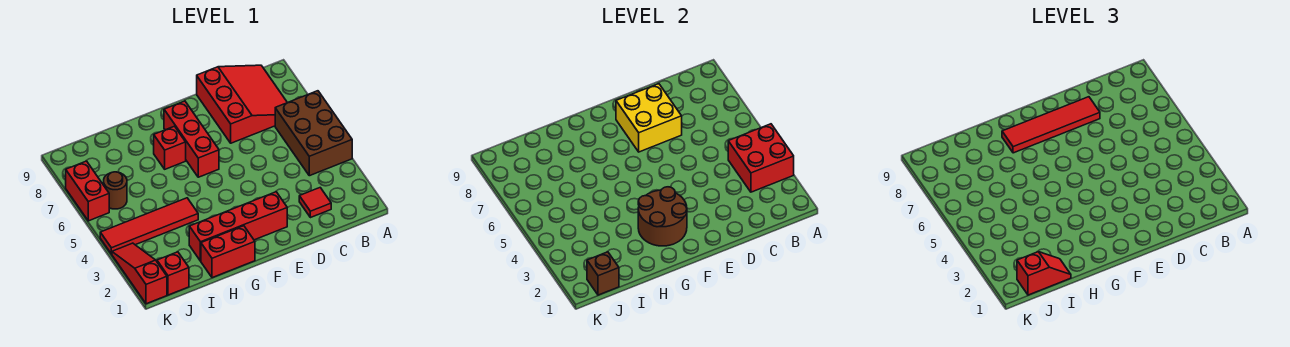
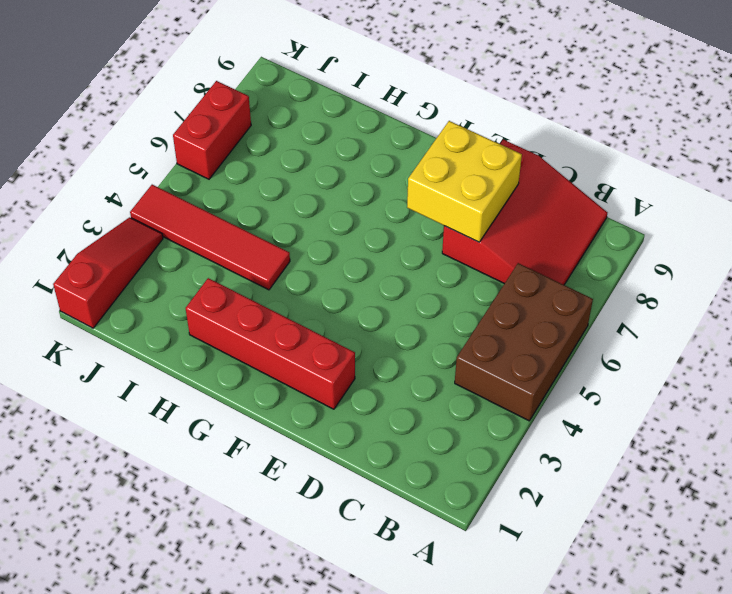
none -> red 1x1 tile [299,188,331,218]
none -> red 1x3 brick [164,101,219,177]
none -> red 1x2 brick [201,226,255,278]

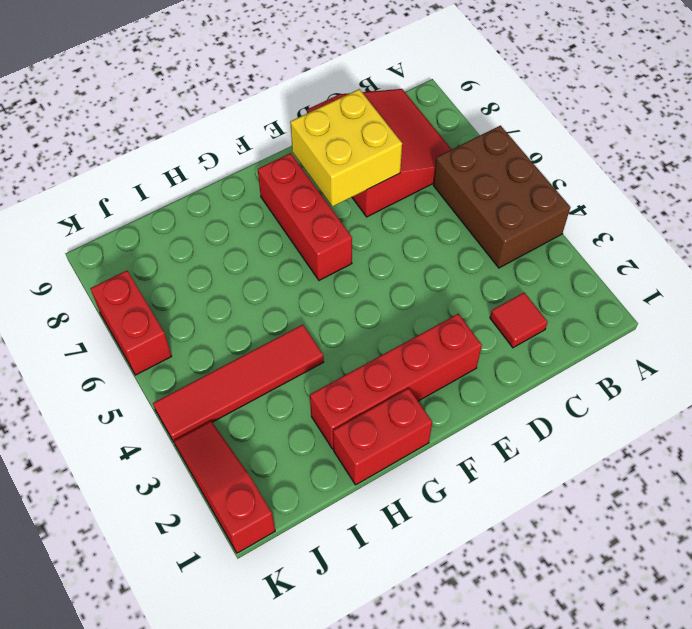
none -> red 1x1 brick [154,126,186,169]
none -> red 1x1 brick [157,252,189,295]
none -> brown 1x1 round brick [104,172,127,209]

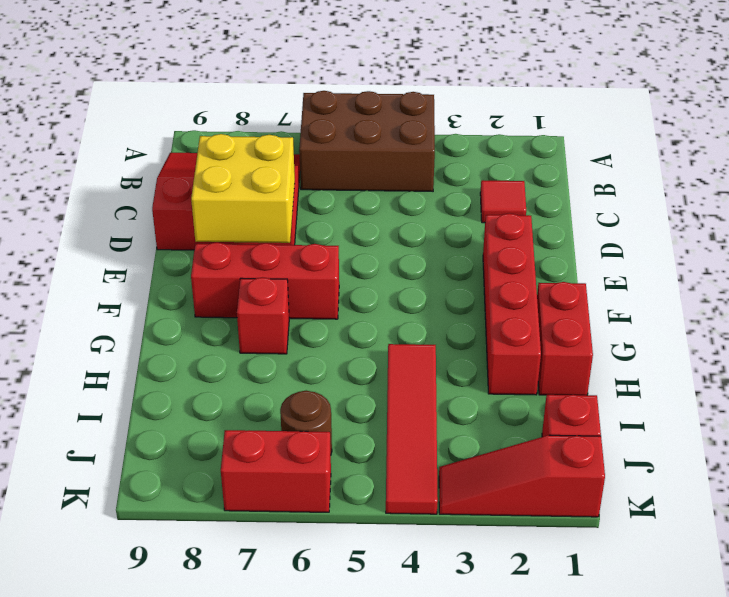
none -> red 2x2 brick [728,124,794,192]
none -> brown 2x2 round brick [638,187,687,246]
none -> brown 1x1 brick [587,252,619,295]

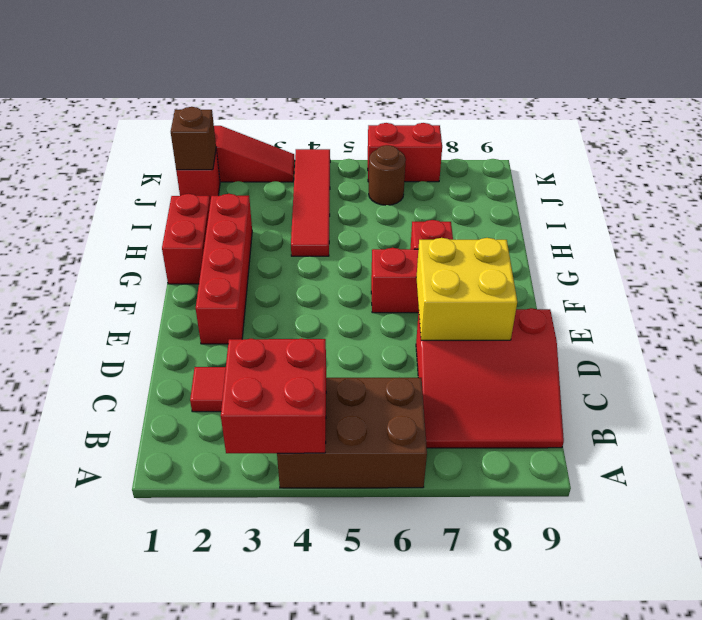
none -> brown 2x2 round brick [638,187,687,246]
none -> red 1x4 tile [1002,97,1100,153]
none -> red 1x2 slope [1017,252,1071,295]

